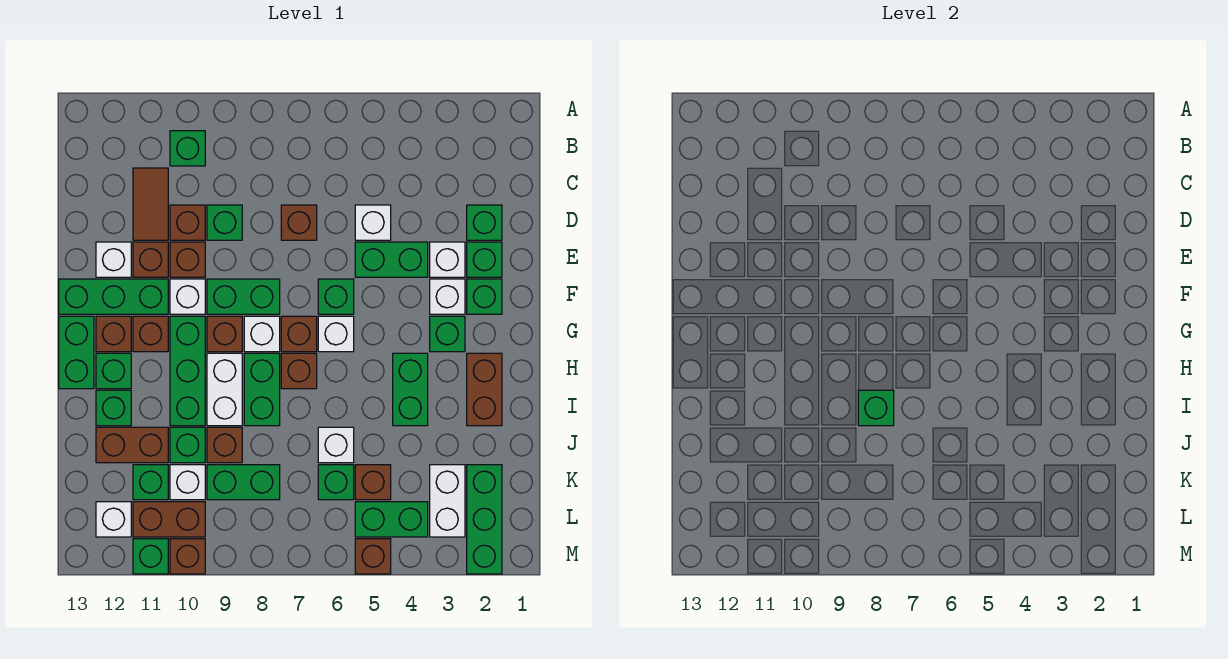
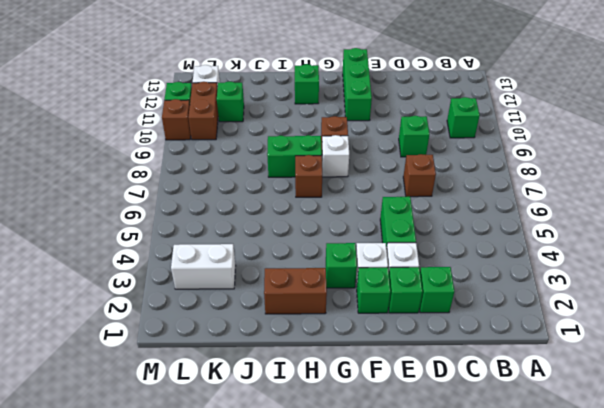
none -> brown 1x2 tile [133,168,168,240]
none -> white 1x1 brick [355,205,391,240]
none -> brown 1x1 brick [170,205,205,240]
none -> brown 1x1 brick [170,242,205,277]

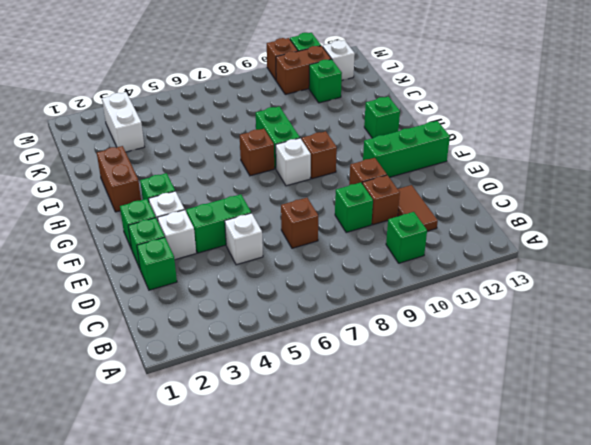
none -> brown 1x1 brick [133,242,168,277]
none -> white 1x1 brick [96,242,131,277]
none -> green 1x1 brick [318,279,354,314]
none -> green 1x2 brick [207,279,280,314]

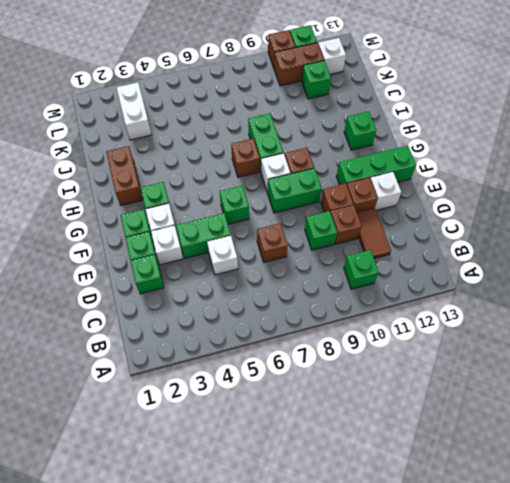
none -> white 1x1 brick [170,279,205,314]
none -> white 1x1 brick [318,316,354,352]
none -> brown 1x1 brick [281,316,317,352]
none -> green 1x3 brick [170,316,205,426]

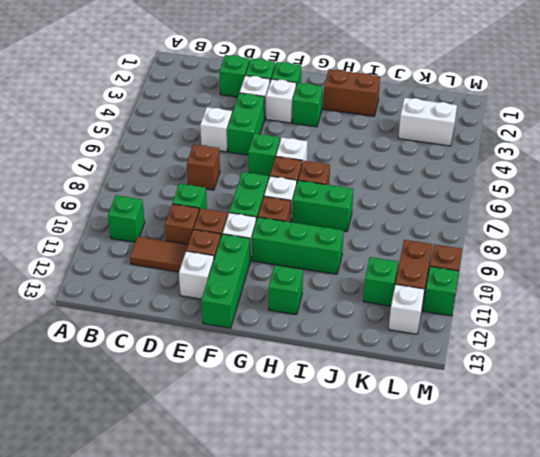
none -> brown 1x1 brick [133,316,168,352]
none -> brown 1x1 brick [96,316,131,352]
none -> green 1x2 brick [59,316,94,389]
none -> green 1x2 brick [393,353,428,426]

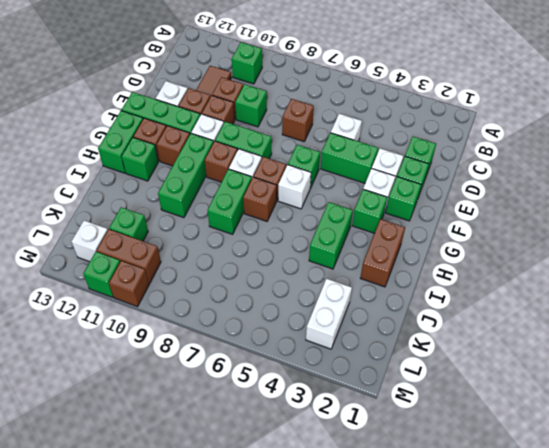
none -> white 1x2 brick [207,353,242,426]
none -> green 1x1 brick [96,390,131,426]
none -> white 1x1 brick [318,427,354,463]
none -> brown 1x1 brick [207,427,242,463]

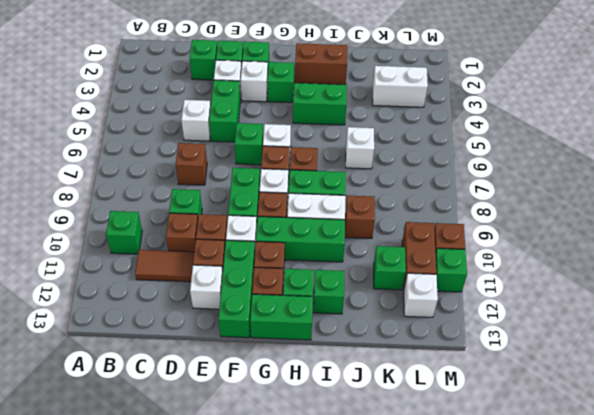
none -> green 1x1 brick [170,427,205,463]
none -> brown 1x2 brick [96,427,168,463]
none -> green 1x3 brick [467,465,502,574]
none -> brown 1x1 brick [355,465,391,500]

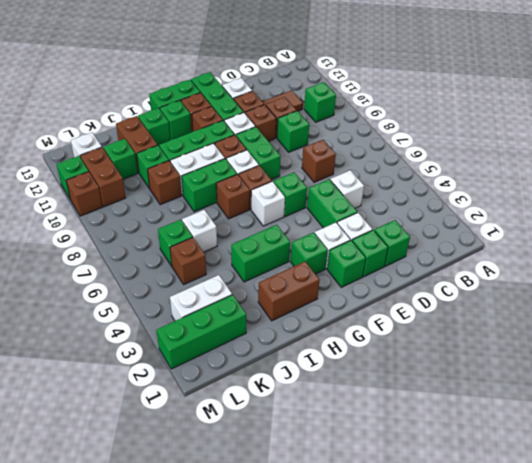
none -> green 1x2 brick [207,465,280,500]
none -> white 1x1 brick [170,465,205,500]
none -> green 1x2 brick [355,502,428,537]
none -> brown 1x1 brick [355,539,391,574]

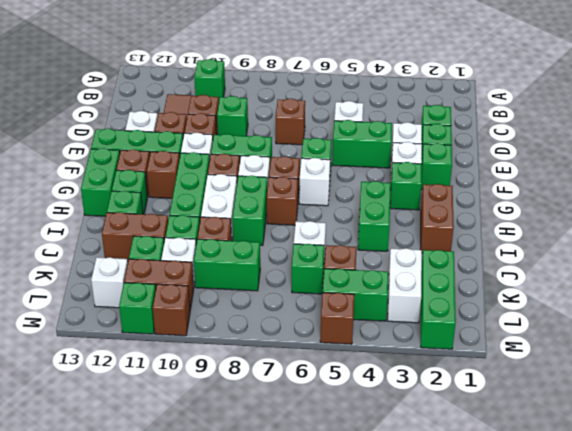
none -> green 1x1 brick [858,390,894,426]

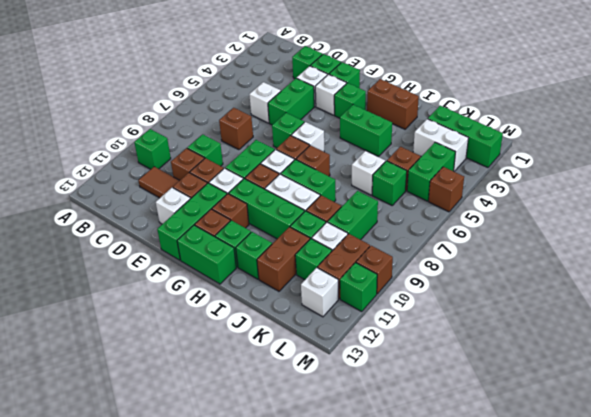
none -> green 1x1 brick [858,390,894,426]

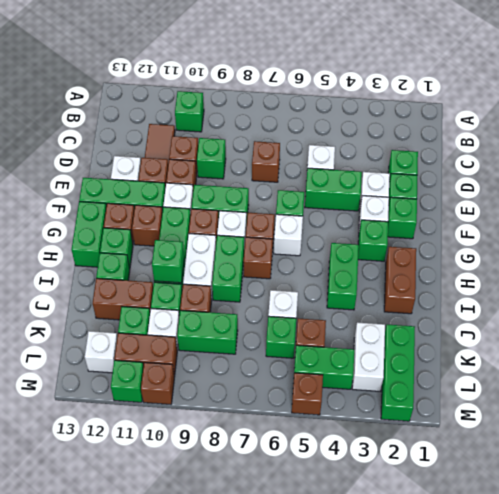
green 1x1 brick [152,240,184,283] -> green 1x1 brick moved to [858,390,894,426]

